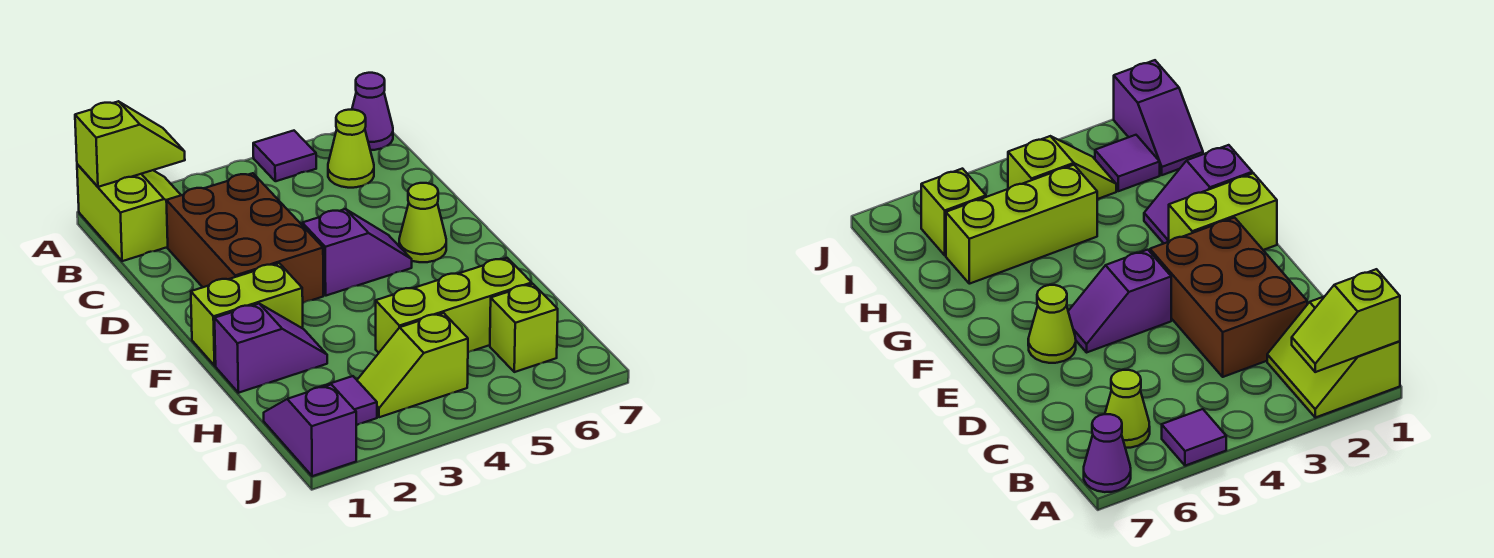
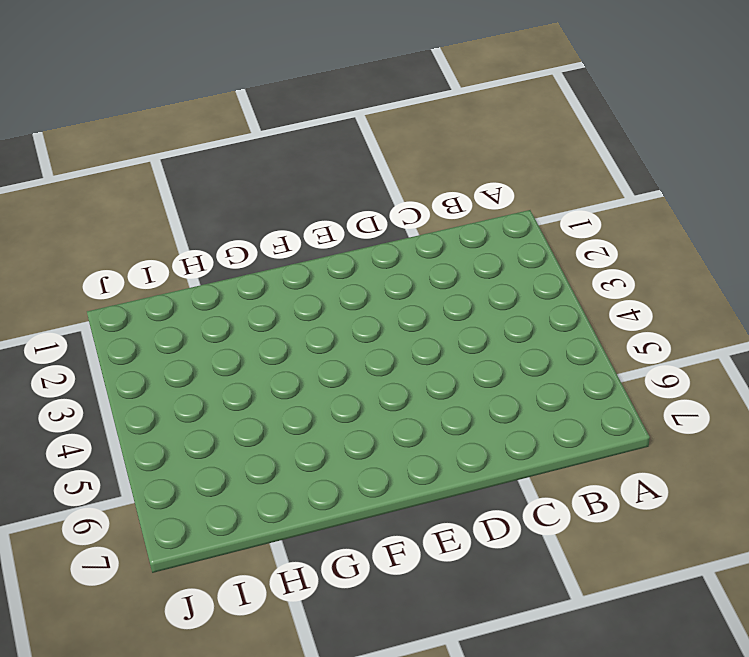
none -> lime 2x2 slope [77,164,181,261]
none -> purple 1x1 tile [253,131,316,181]
none -> purple 1x1 cone [352,73,393,150]

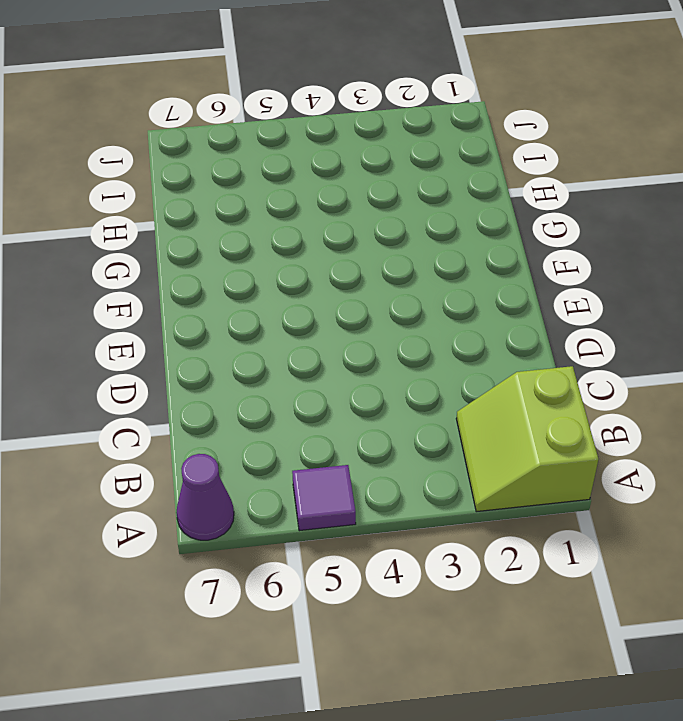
none -> lime 1x1 cone [328,110,374,188]
none -> brown 2x3 brick [166,173,323,303]
none -> purple 1x2 slope [302,209,412,296]

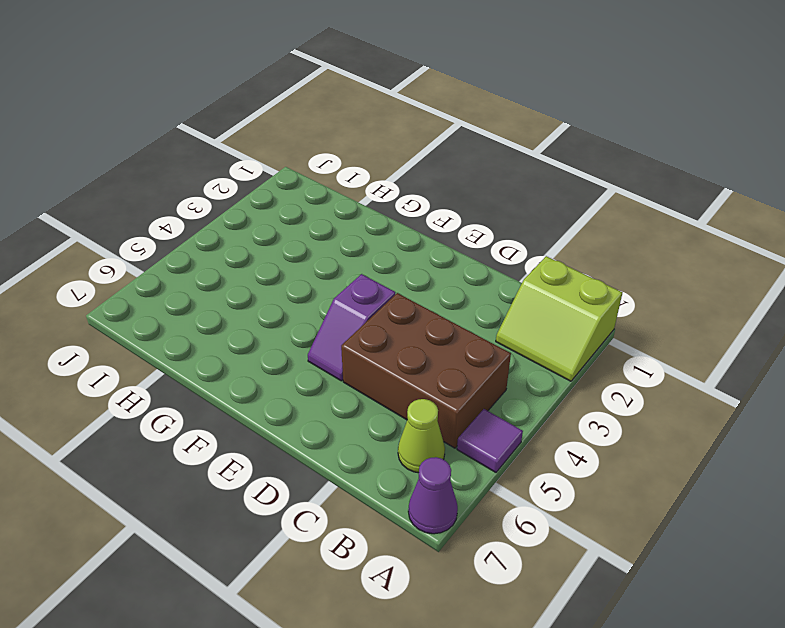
brown 2x3 brick [341,293,511,448] -> brown 2x3 brick moved to [166,173,323,303]
none -> lime 1x1 cone [399,183,446,262]
none -> lime 1x2 brick [191,263,303,366]
none -> purple 1x2 slope [215,304,327,393]

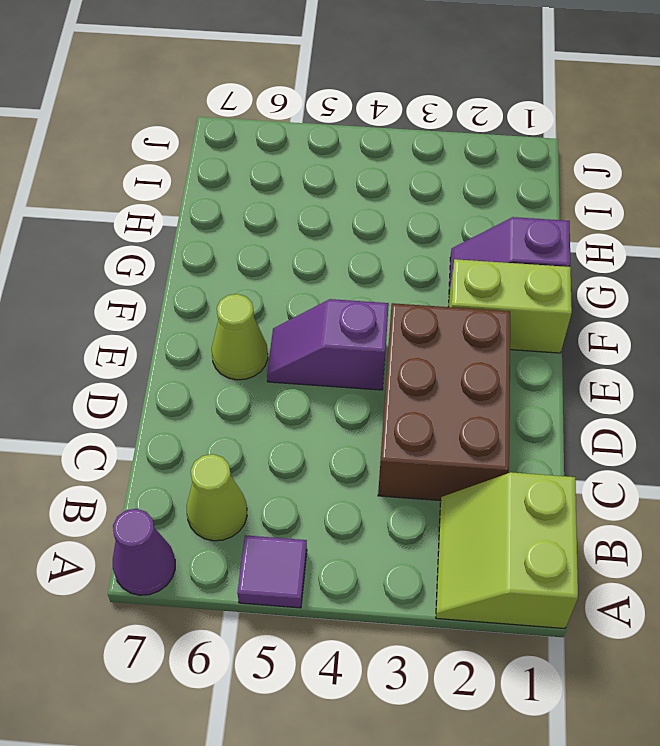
none -> lime 1x3 brick [376,258,532,353]
none -> purple 1x2 slope [264,384,356,476]
none -> purple 1x1 tile [321,376,377,425]

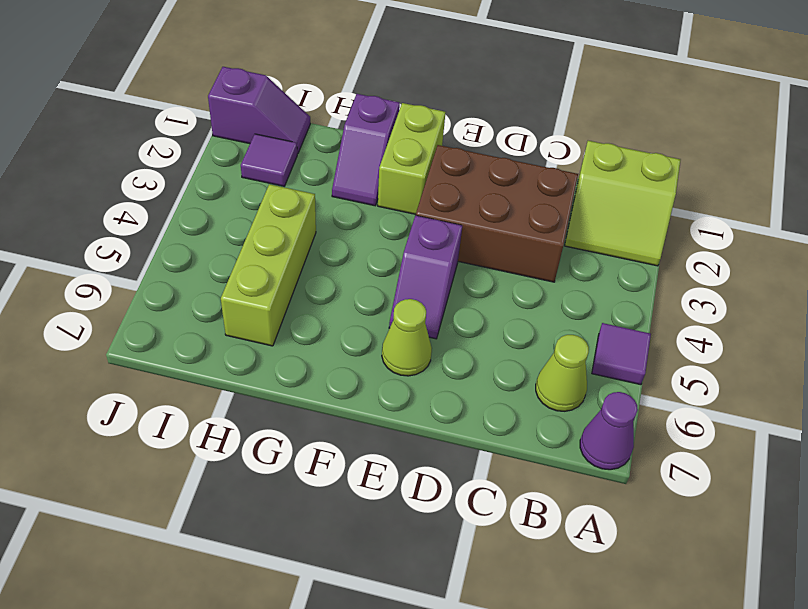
none -> lime 1x2 slope [357,313,468,417]
none -> lime 1x1 brick [490,284,558,372]
none -> lime 1x2 slope [75,101,185,187]

